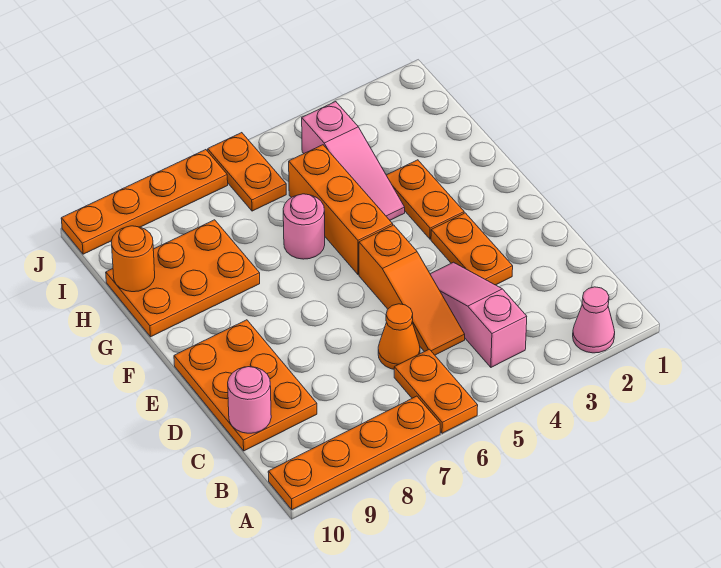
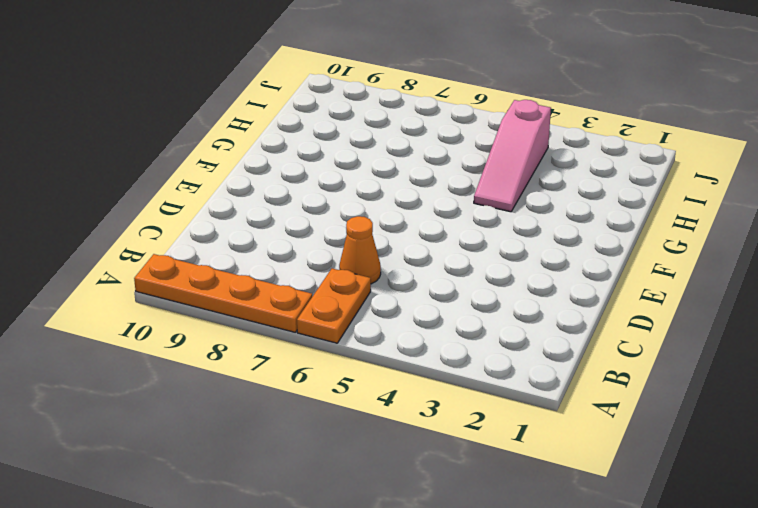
none -> pink 1x1 cone [573,287,615,353]
none -> pink 1x3 slope [430,262,527,367]
none -> orange 1x3 slope [359,225,465,355]

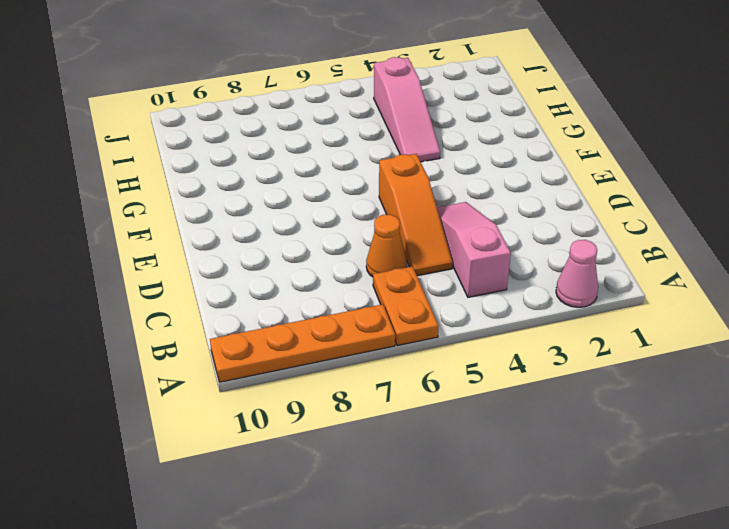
none -> orange 2x3 plate [174,320,317,451]
none -> orange 1x2 plate [431,213,513,285]
none -> orange 1x2 plate [386,160,464,239]

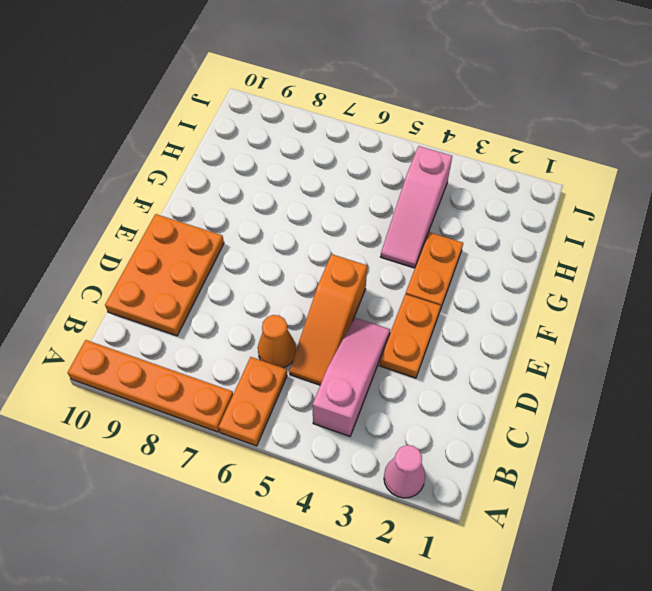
none -> orange 1x3 brick [289,145,393,274]
none -> pink 1x1 round brick [283,194,325,259]
none -> orange 2x3 plate [106,220,260,337]

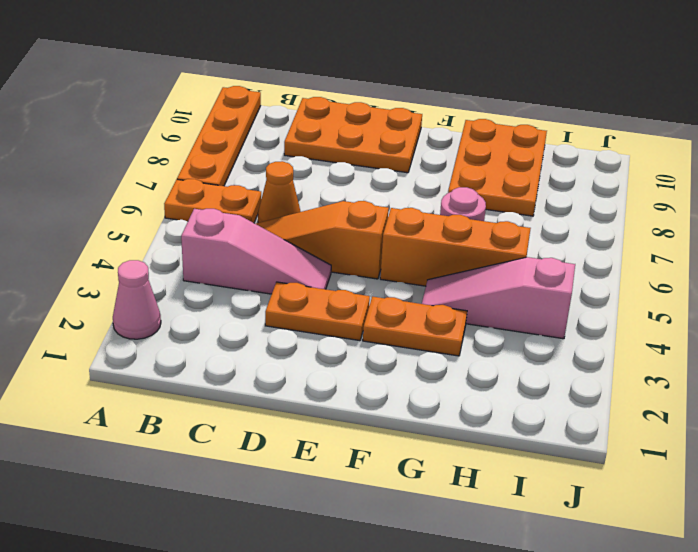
none -> orange 1x2 plate [208,133,286,211]
none -> orange 1x4 plate [61,150,228,254]
none -> pink 1x1 round brick [228,367,271,433]

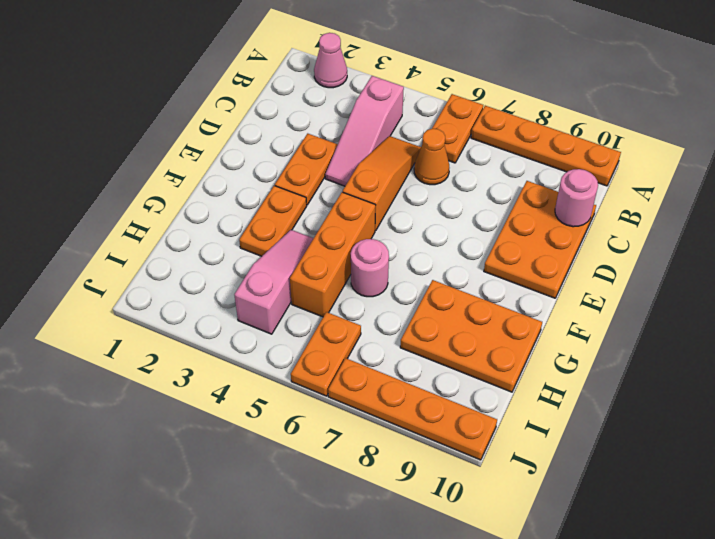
none -> orange 1x1 round brick [111,226,155,292]

